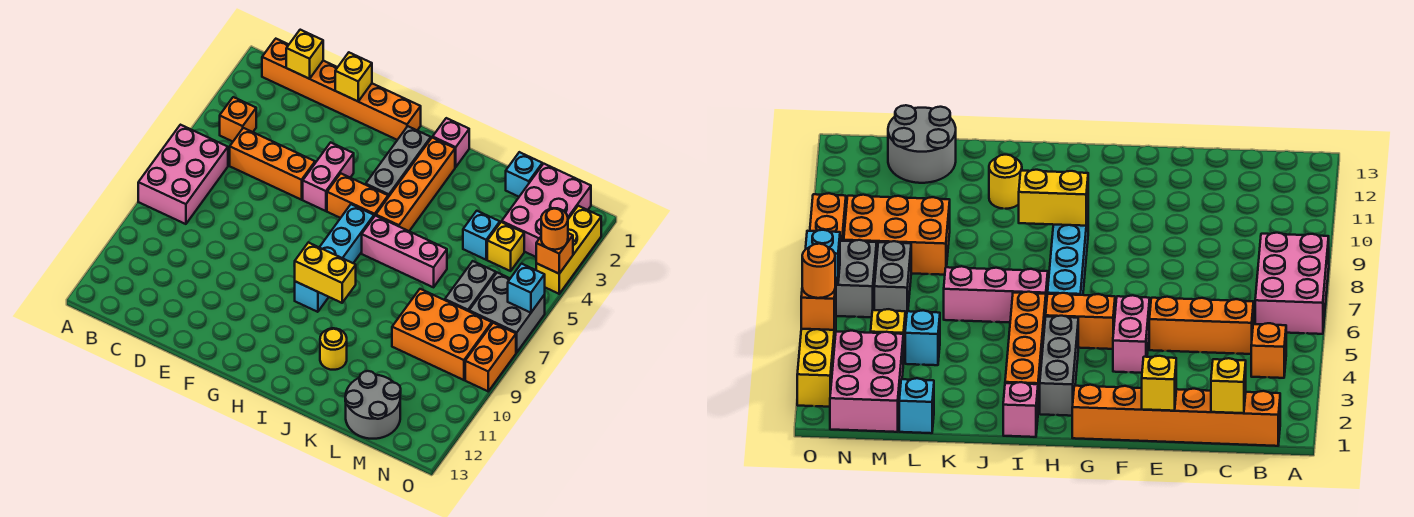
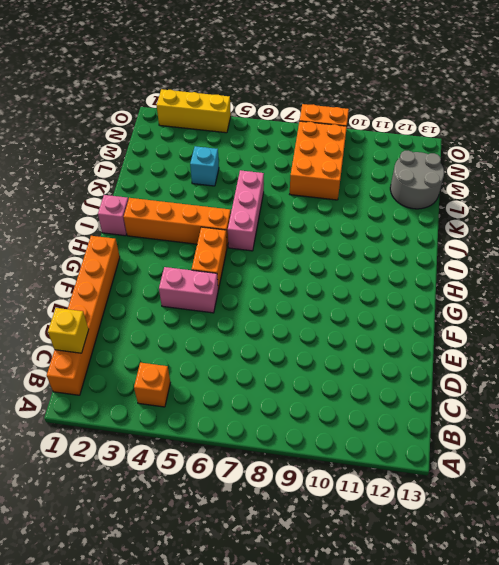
none -> pink 2x3 brick [138,125,228,224]
none -> orange 1x3 brick [230,128,315,200]
none -> grey 1x3 brick [366,126,431,197]

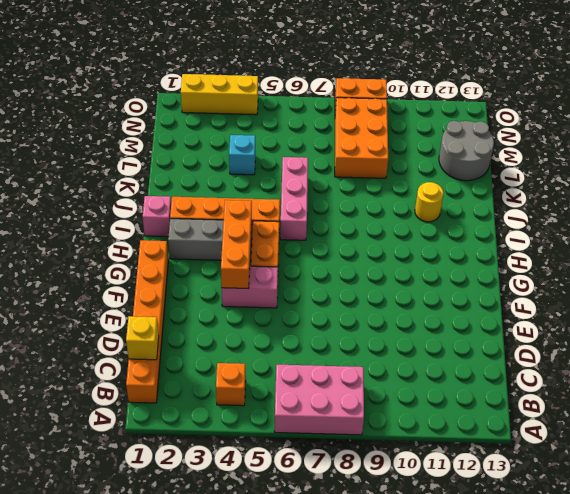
orange 1x3 brick [221,200,252,289] -> orange 1x3 brick moved to [230,128,315,200]
none -> cyan 1x4 brick [295,204,374,312]
none -> cyan 1x1 brick [506,152,542,197]
none -> pink 2x3 brick [502,164,591,257]

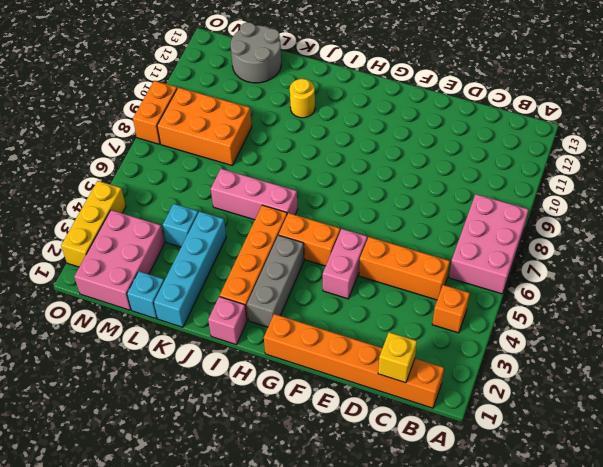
cyan 1x4 brick [154,212,226,327] -> cyan 1x4 brick moved to [295,204,374,312]
none -> yellow 1x1 brick [487,222,524,271]
none -> grey 1x2 brick [445,261,496,311]
none -> grey 2x2 brick [469,273,545,352]

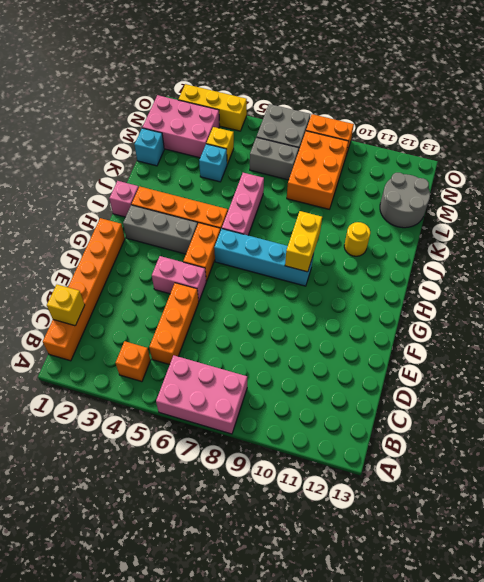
none -> yellow 1x1 brick [335,53,372,101]
none -> orange 1x1 brick [536,233,573,274]
none -> cyan 1x1 brick [508,264,545,313]

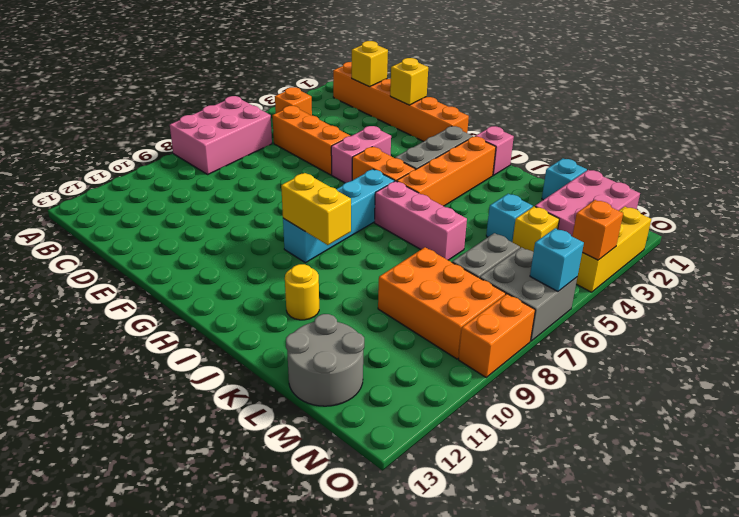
none -> orange 1x1 round brick [541,208,568,250]

